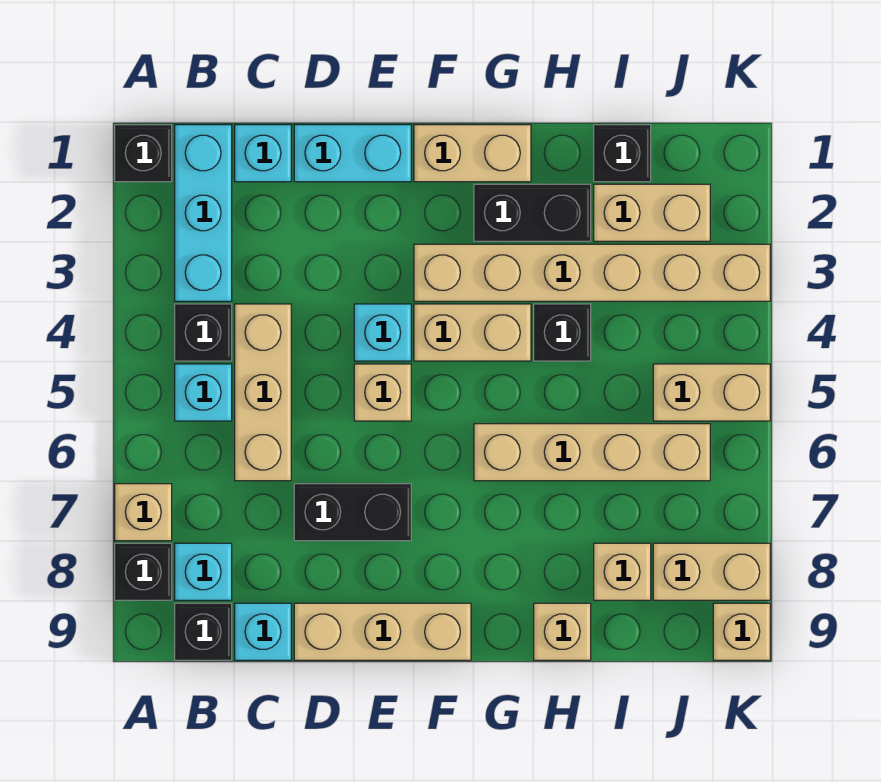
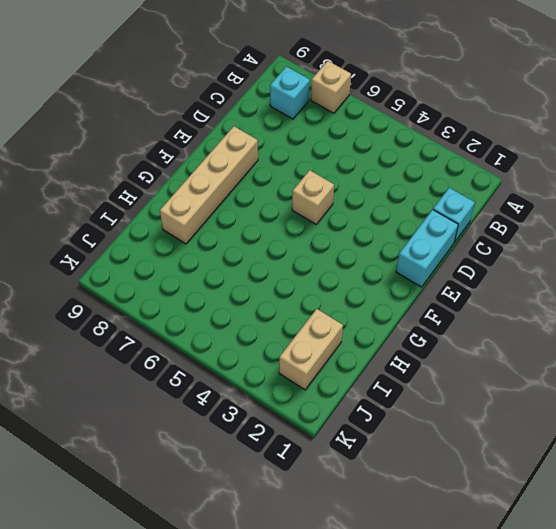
tan 1x4 brick [160,126,258,244] -> tan 1x4 brick moved to [474,424,710,481]
none -> black 1x1 brick [115,125,172,182]
none -> black 1x1 brick [115,543,172,600]
none -> cyan 1x3 brick [175,125,232,301]

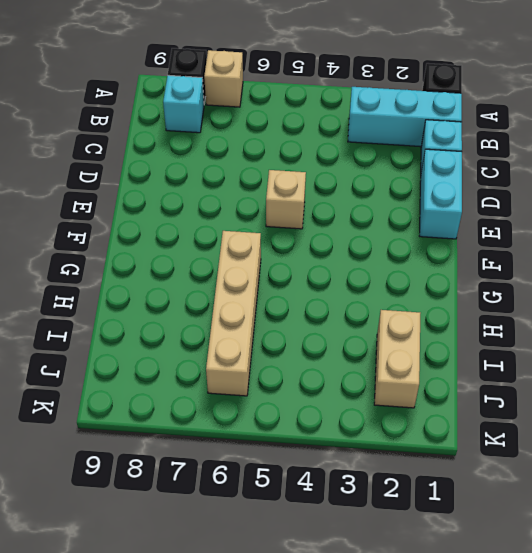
none -> black 1x1 brick [175,304,232,361]
none -> cyan 1x1 brick [175,364,232,421]
none -> black 1x1 brick [175,603,232,660]

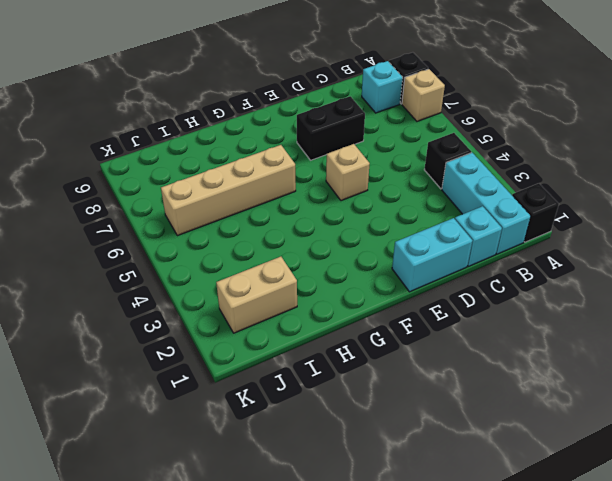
none -> cyan 1x1 brick [175,364,232,421]
none -> black 1x1 brick [175,603,232,660]
none -> tan 1x3 brick [235,304,291,481]

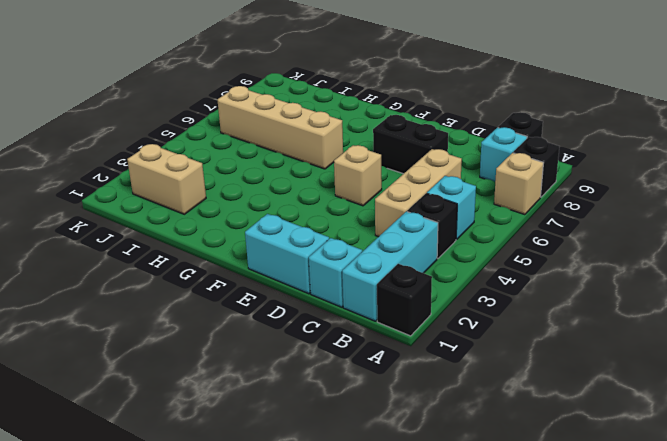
none -> cyan 1x1 brick [235,603,291,660]
none -> tan 1x3 brick [294,603,471,660]
none -> cyan 1x1 brick [354,304,411,361]

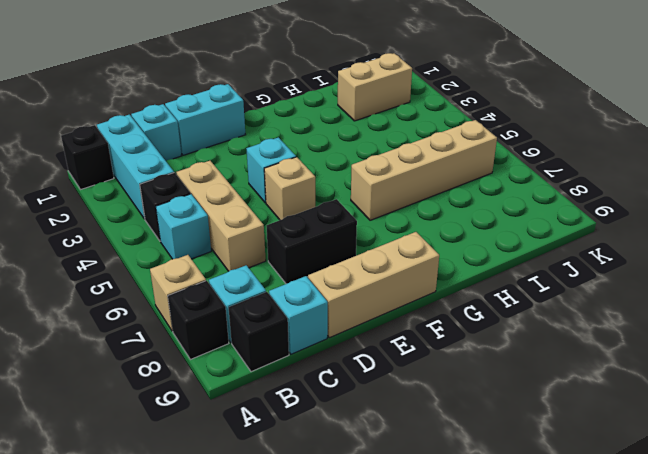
none -> tan 1x2 brick [414,125,531,182]
none -> tan 1x6 brick [414,244,770,301]
none -> tan 1x2 brick [414,304,531,361]

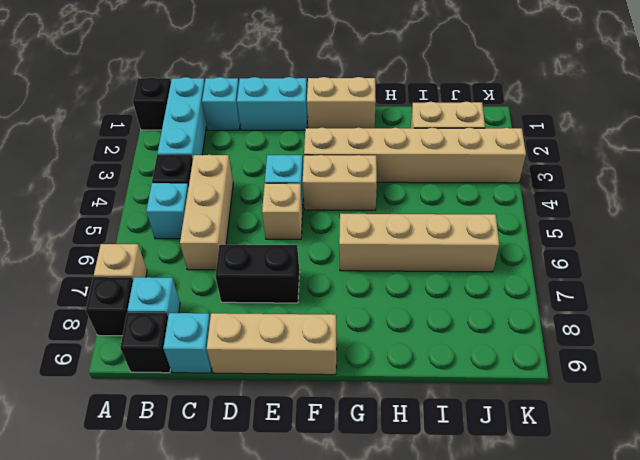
none -> black 1x2 brick [474,184,591,241]
none -> black 1x1 brick [534,304,591,361]
none -> tan 1x1 brick [534,603,591,660]

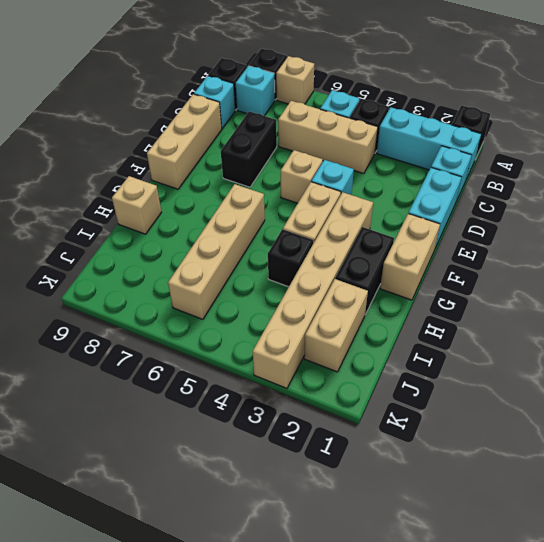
none -> black 1x1 brick [594,125,651,182]
none -> tan 1x1 brick [594,543,651,600]
none -> tan 1x2 brick [653,364,770,421]

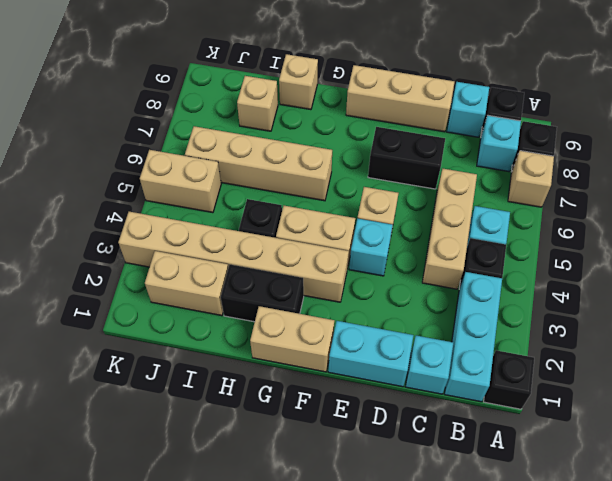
none -> black 1x1 brick [594,125,651,182]
none -> tan 1x2 brick [653,543,770,600]
none -> tan 1x1 brick [713,603,770,660]

